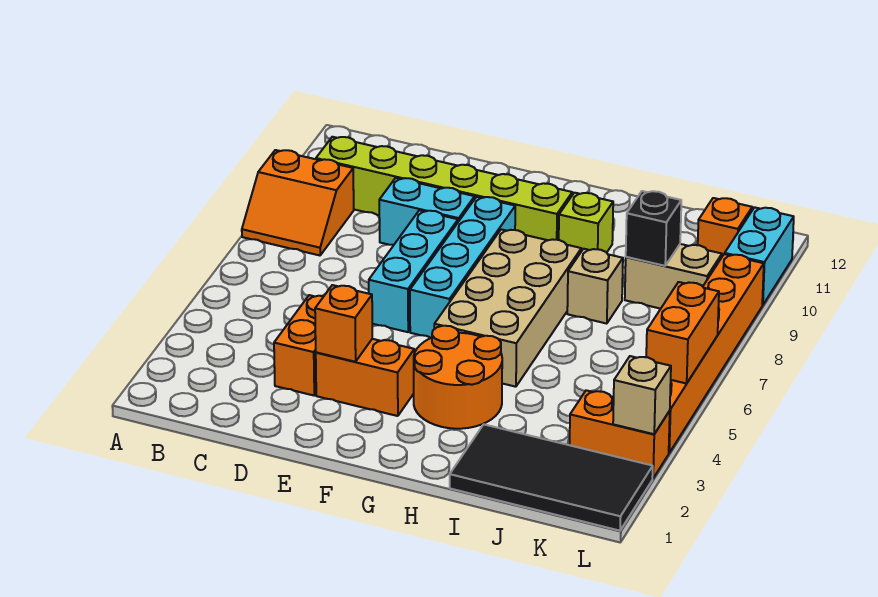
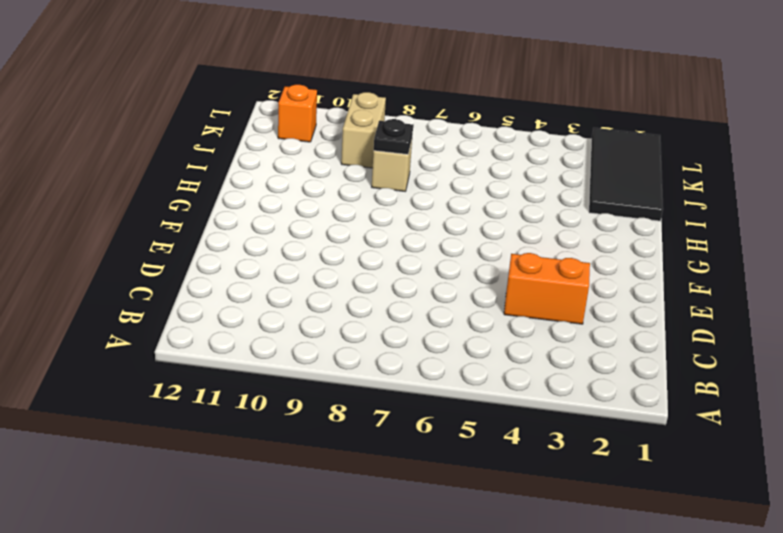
black 1x1 plate [374,119,413,154] -> none
none -> orange 2x2 slope [242,150,354,255]
none -> lime 1x6 brick [316,137,572,240]
none -> cyan 1x2 brick [379,178,475,245]

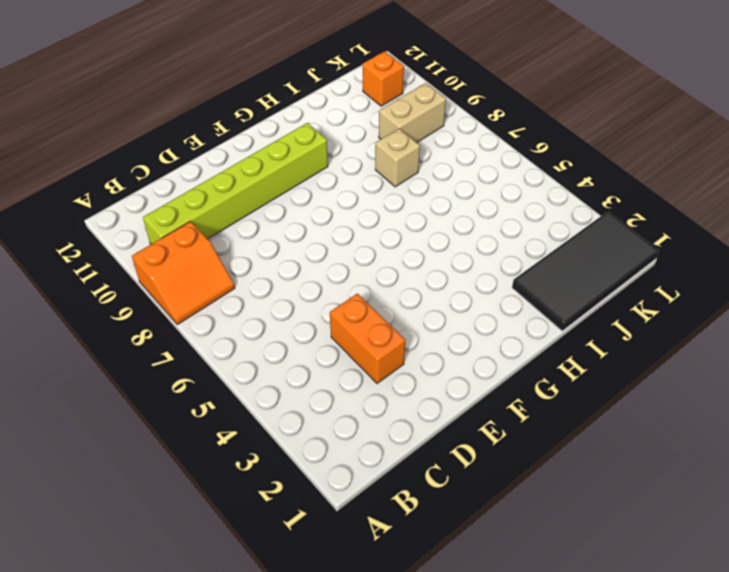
none -> cyan 1x2 brick [379,178,475,245]
none -> orange 1x2 brick [316,339,414,416]
none -> cyan 1x3 brick [369,210,458,332]

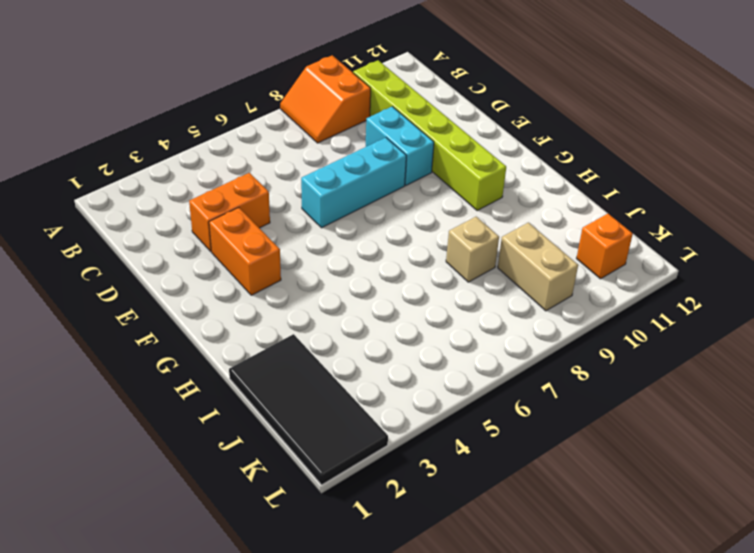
none -> cyan 1x4 brick [410,197,515,338]
none -> orange 2x2 round brick [414,326,502,429]
none -> tan 2x4 brick [434,229,581,387]

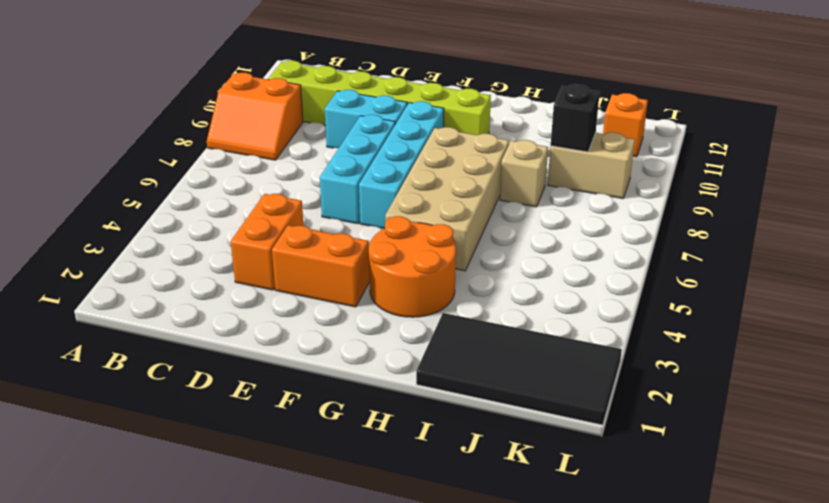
none -> lime 1x1 brick [559,193,613,253]
none -> orange 1x2 brick [570,390,670,479]
none -> orange 1x6 brick [669,254,764,453]

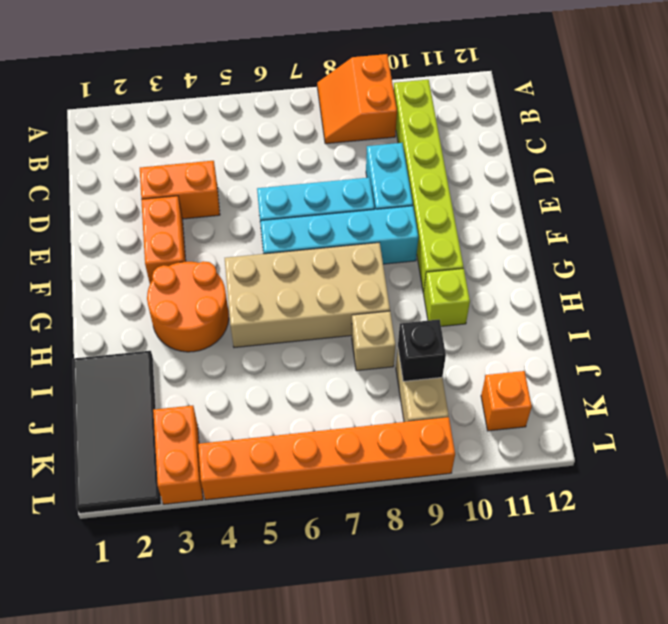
none -> cyan 1x2 brick [725,207,794,305]
none -> orange 1x1 brick [315,285,372,362]
none -> tan 1x1 brick [613,356,671,434]

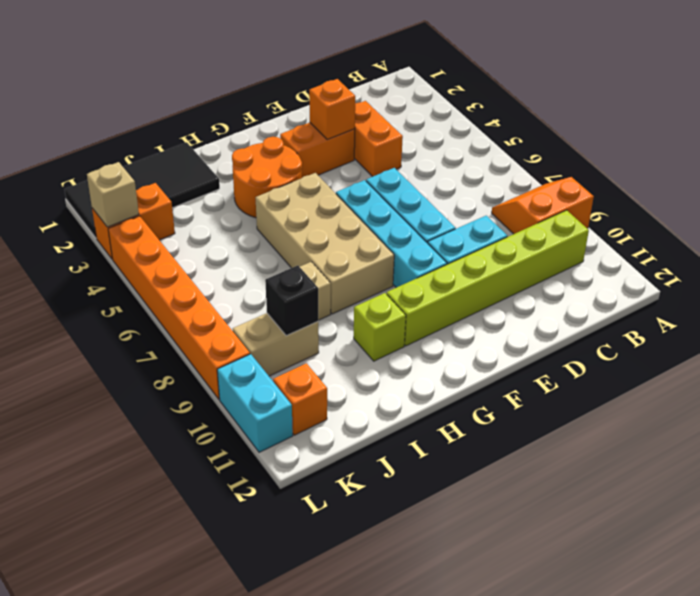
none -> orange 1x2 brick [646,282,719,384]

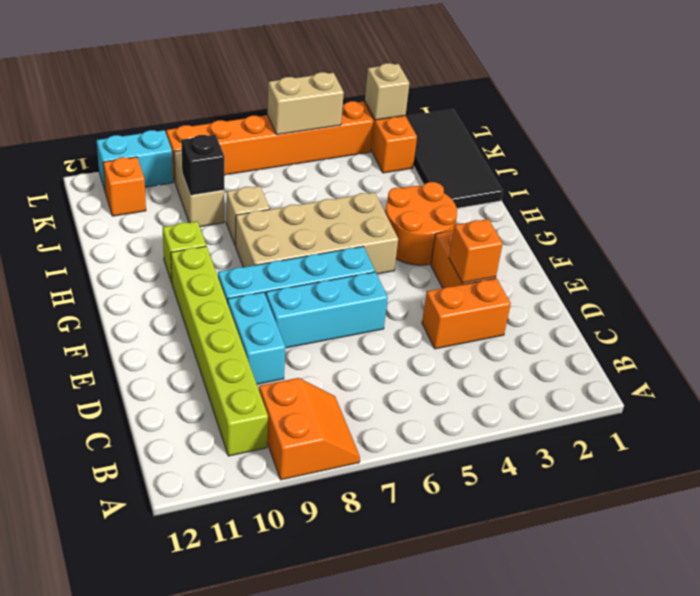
tan 1x2 brick [268,72,344,135] -> orange 1x2 brick [646,282,719,384]

